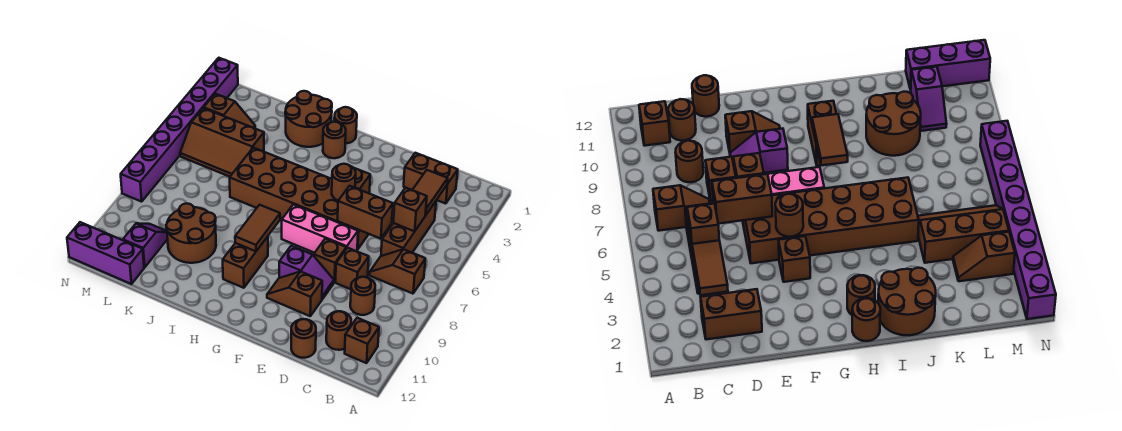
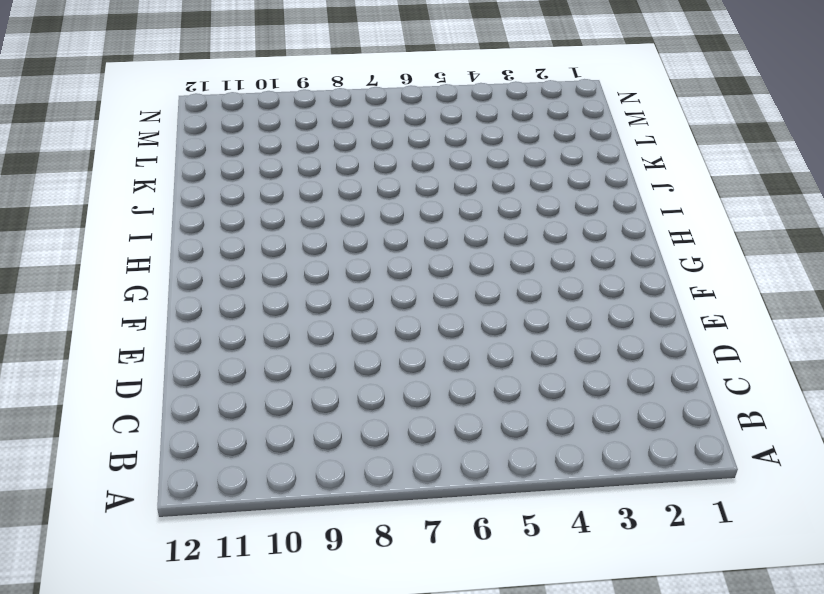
none -> brown 1x2 slope [369,249,425,294]
none -> brown 1x1 brick [345,318,379,363]
none -> brown 1x2 brick [404,153,458,204]

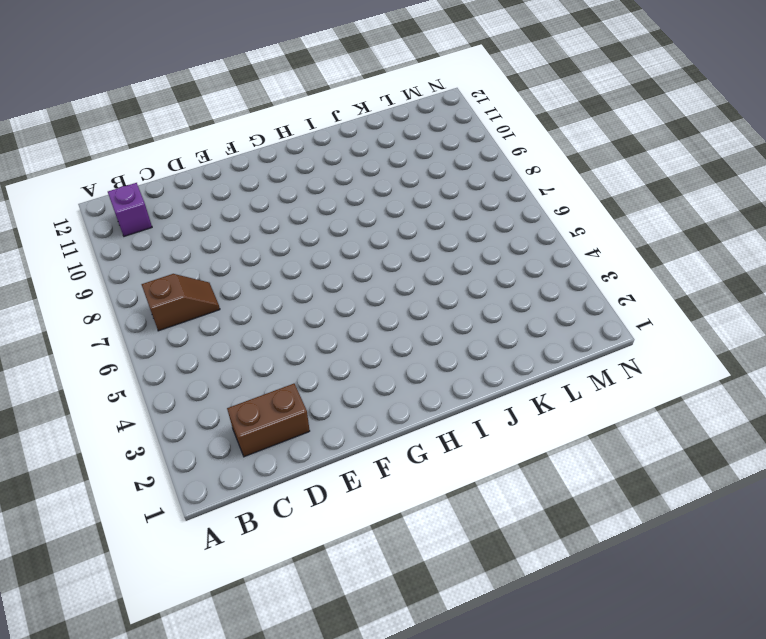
purple 1x1 brick [108,183,152,236] -> brown 1x1 brick [345,318,379,363]
none -> brown 1x3 brick [381,201,436,256]
none -> brown 1x1 round brick [350,277,375,315]
none -> brown 1x1 round brick [326,311,351,350]

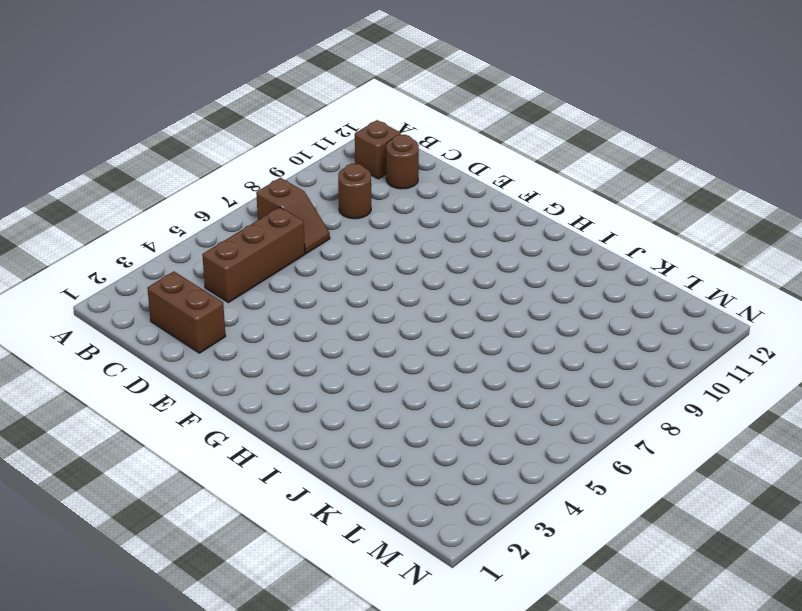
none -> brown 1x1 brick [336,248,369,289]
none -> brown 1x1 round brick [291,319,316,358]
none -> brown 2x6 brick [230,148,369,249]

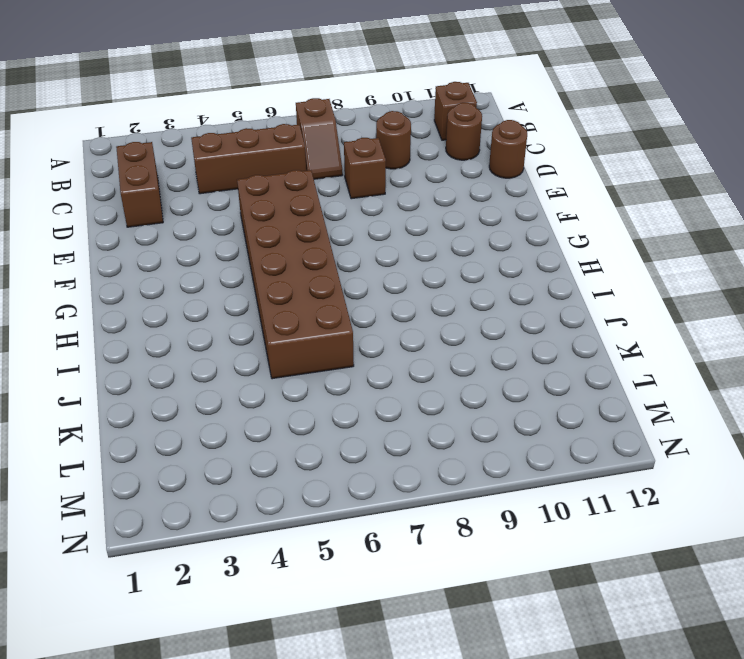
none -> pink 1x3 brick [282,204,358,253]
none -> brown 1x1 brick [314,239,346,282]
none -> purple 1x2 slope [279,246,334,299]

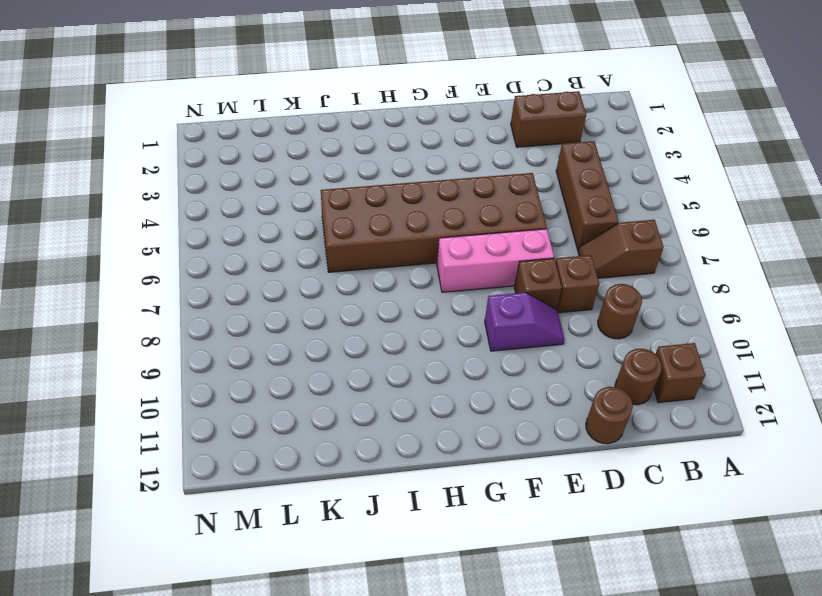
none -> brown 1x2 slope [267,272,322,316]
none -> brown 1x1 brick [354,168,370,193]
none -> brown 1x1 round brick [334,107,357,143]

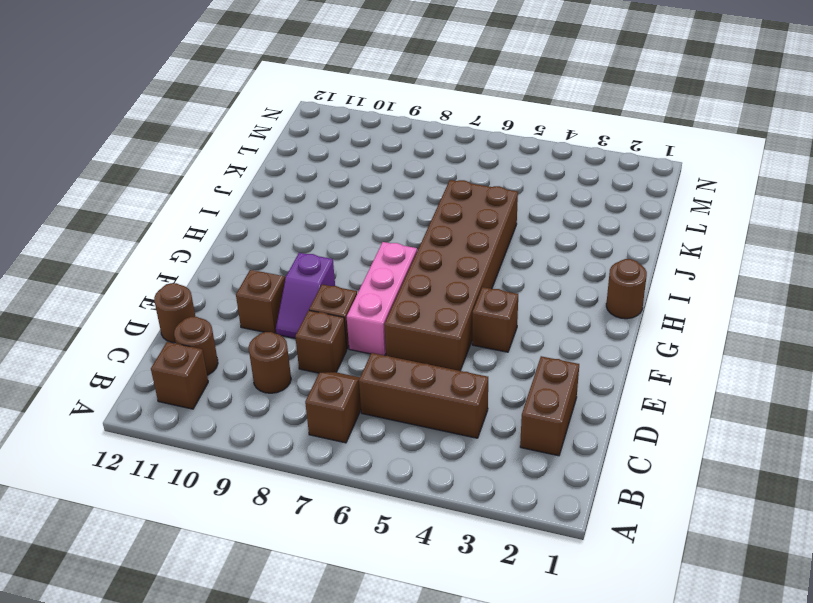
none -> brown 1x1 round brick [323,122,346,158]
none -> brown 1x2 brick [223,237,268,288]
none -> brown 2x2 round brick [285,91,332,147]

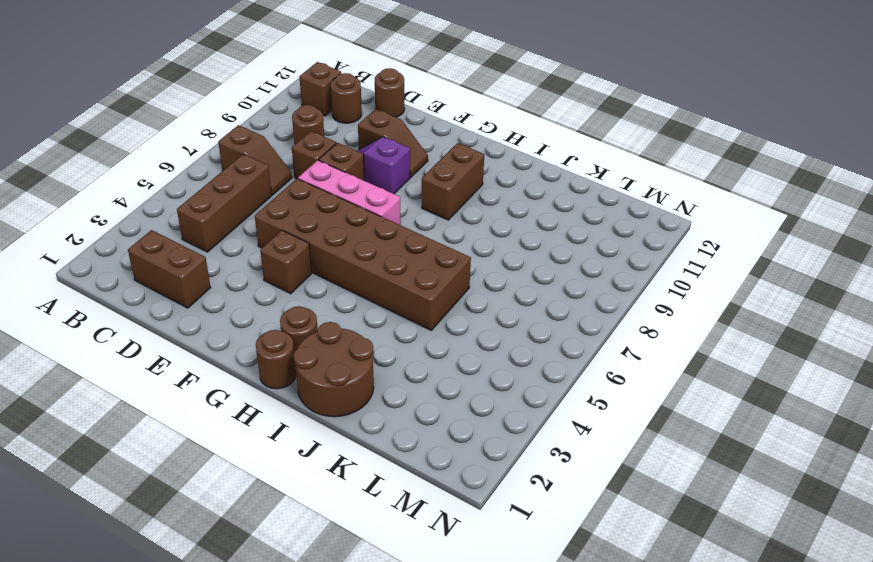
none -> brown 2x2 round brick [166,203,216,263]
none -> brown 2x3 slope [180,108,264,177]
none -> brown 1x2 slope [204,94,255,128]

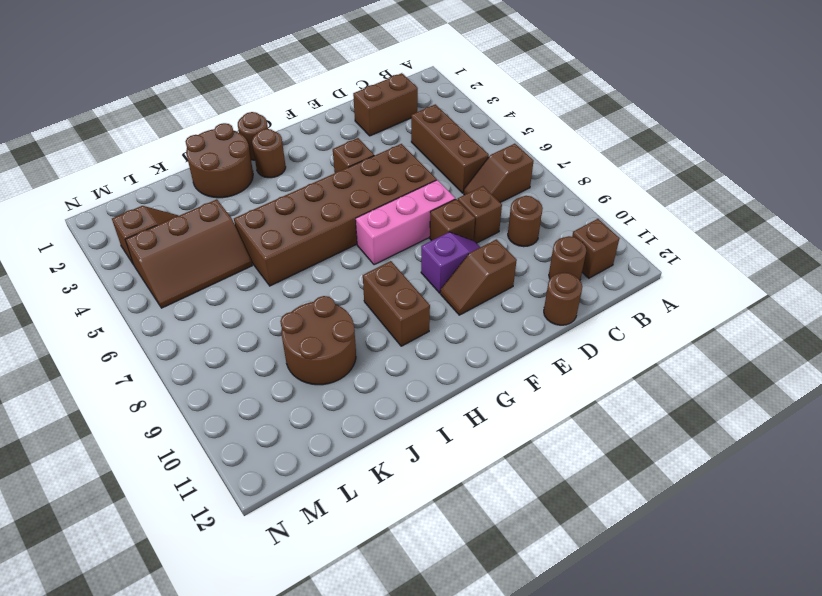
none -> purple 1x2 slope [123,223,167,267]
none -> purple 1x3 brick [67,222,144,284]
none -> purple 1x8 brick [121,58,238,202]

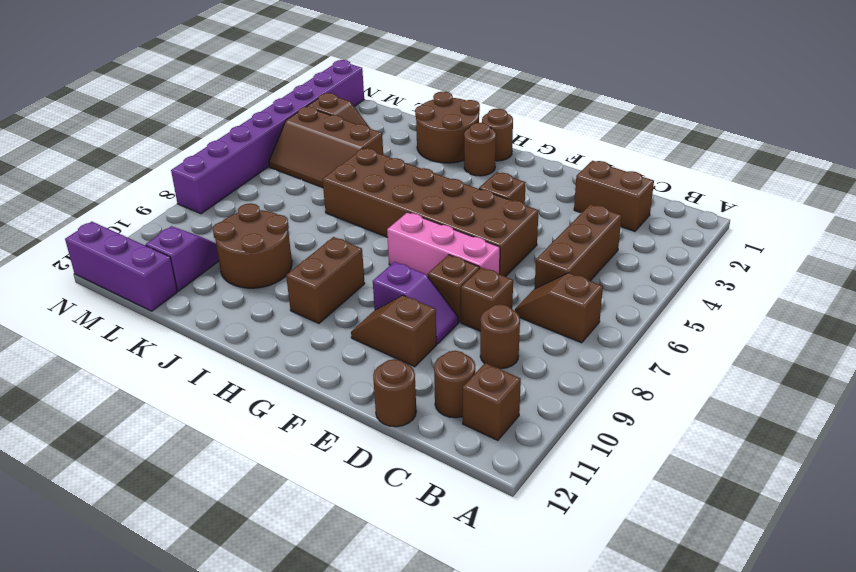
none -> brown 1x2 tile [413,170,448,215]
none -> brown 1x1 brick [393,188,427,231]
none -> brown 1x2 brick [338,186,393,239]

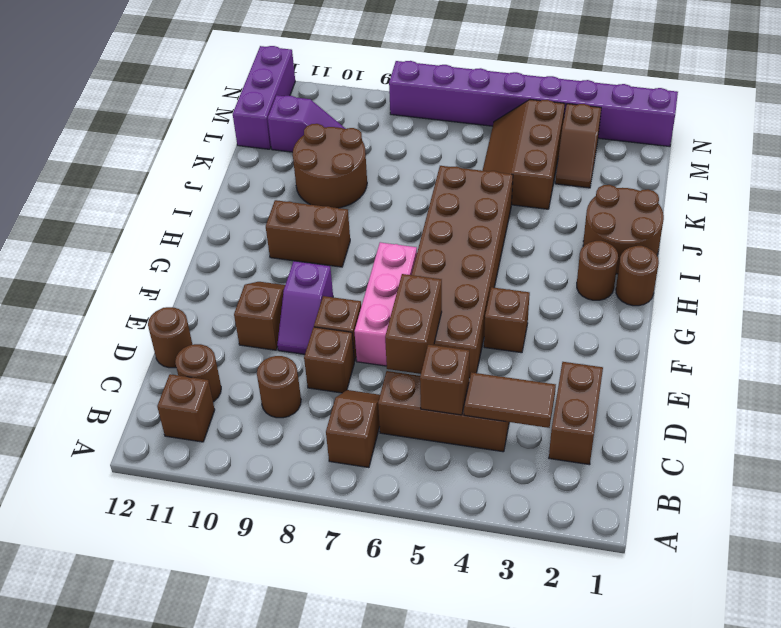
none -> brown 1x1 round brick [332,164,356,201]
none -> brown 1x2 tile [235,205,280,251]

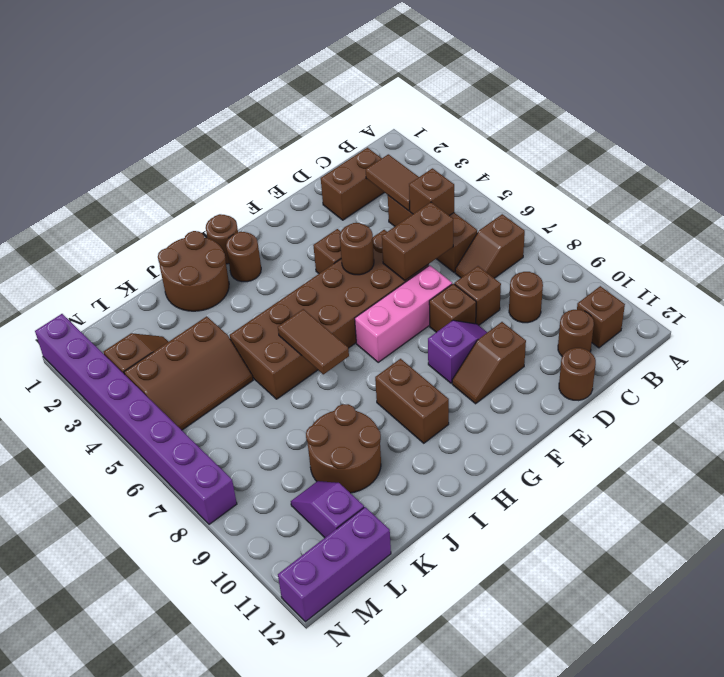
brown 1x2 tile [278,309,349,374] -> brown 1x2 tile moved to [235,205,280,251]

